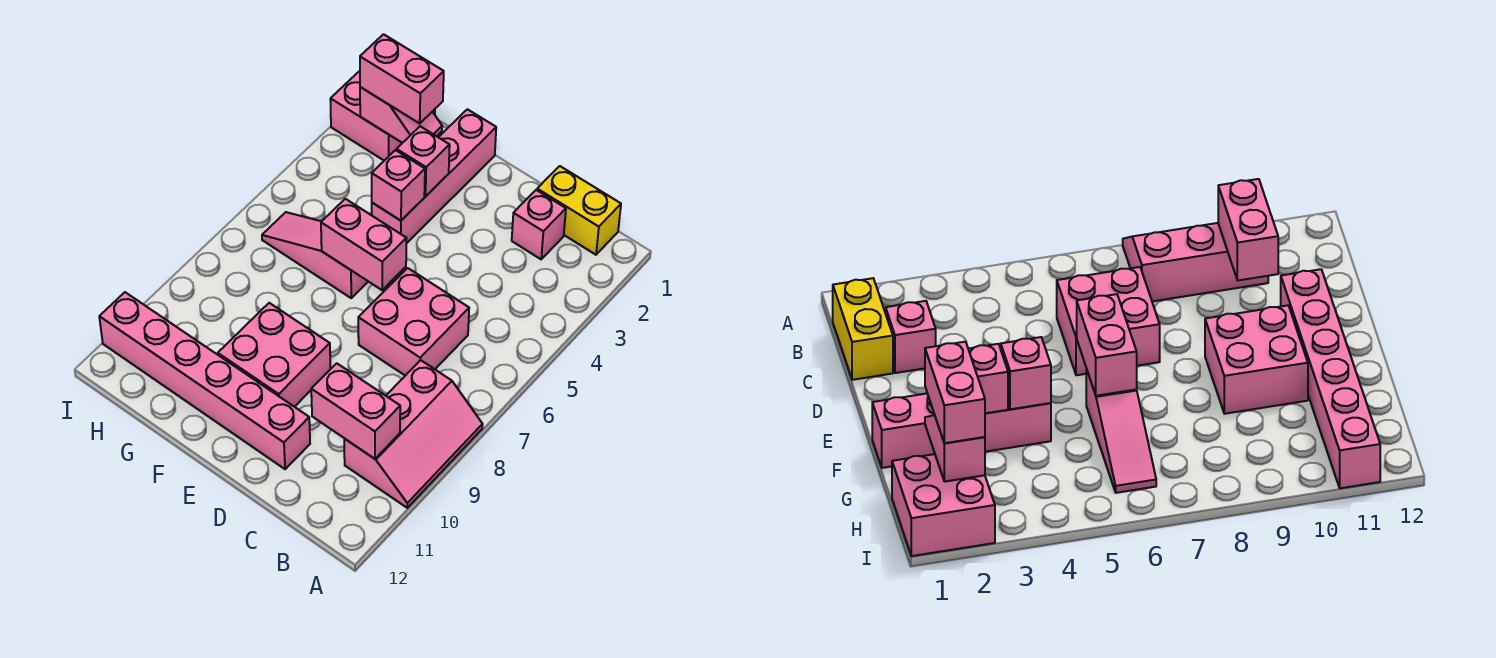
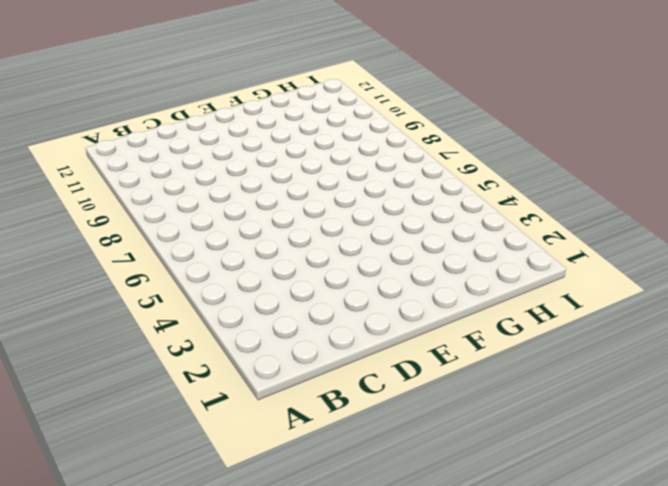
none -> pink 2x3 slope [344,360,483,508]
none -> yellow 1x2 brick [537,166,621,255]
none -> pink 1x1 brick [512,190,566,259]

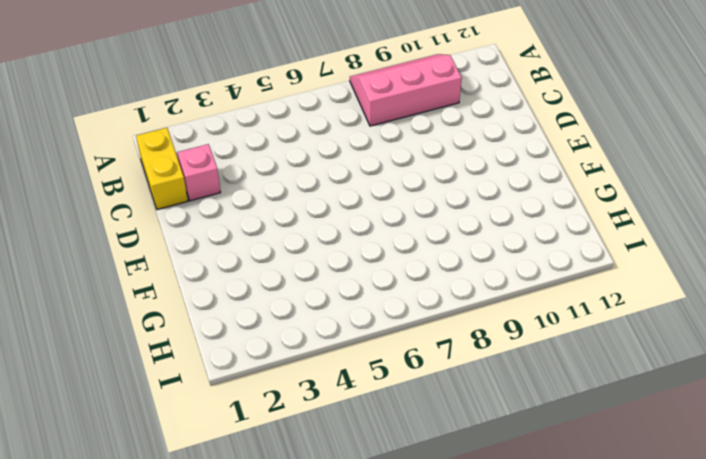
none -> pink 2x2 brick [358,268,469,376]
none -> pink 1x6 brick [99,292,310,469]
none -> pink 2x2 brick [218,303,330,407]

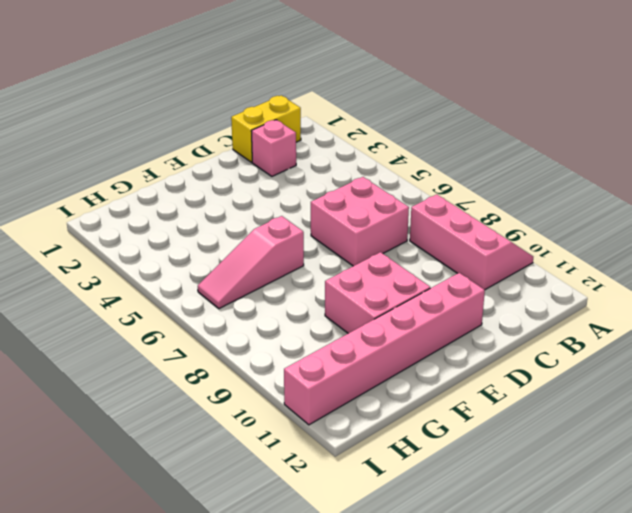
none -> pink 1x4 brick [372,109,496,244]
none -> pink 2x2 brick [330,71,435,161]
none -> pink 1x2 brick [311,363,400,459]

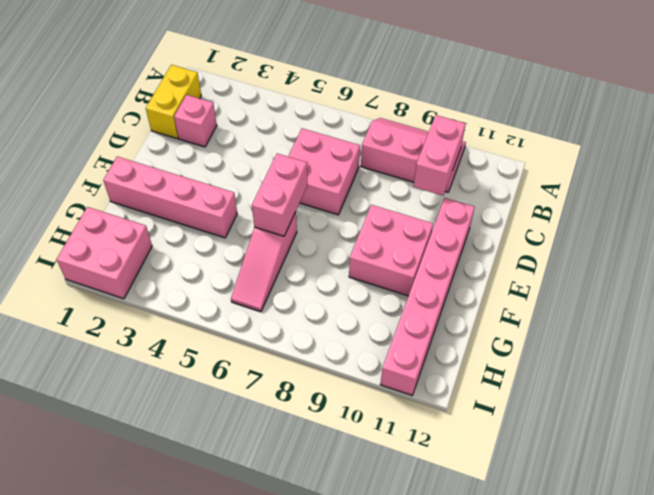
none -> pink 1x1 brick [397,126,450,196]
none -> pink 1x1 brick [372,150,425,221]
none -> pink 1x2 slope [360,87,442,143]

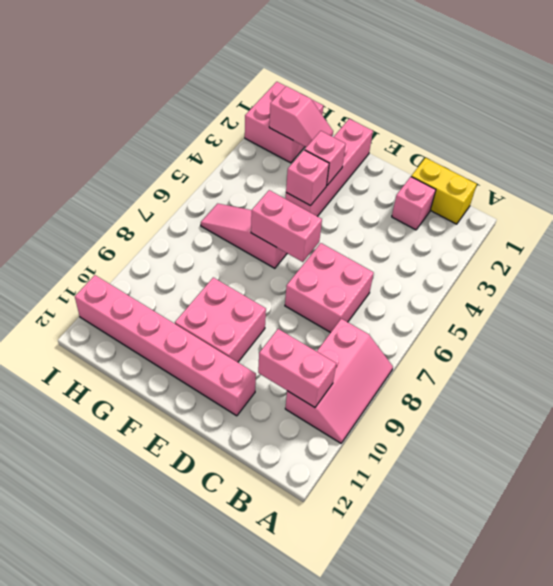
none -> pink 1x2 brick [360,34,444,123]

